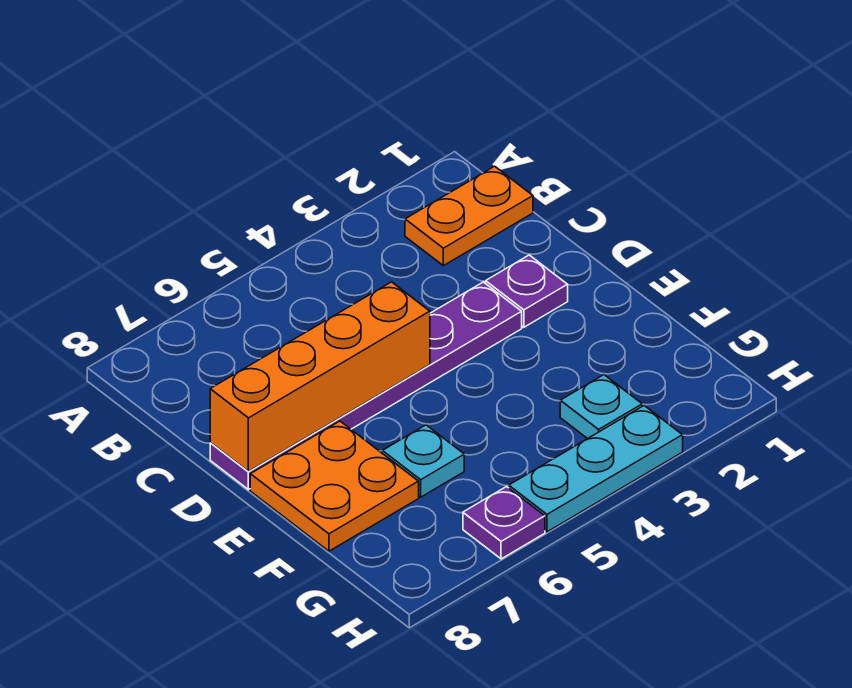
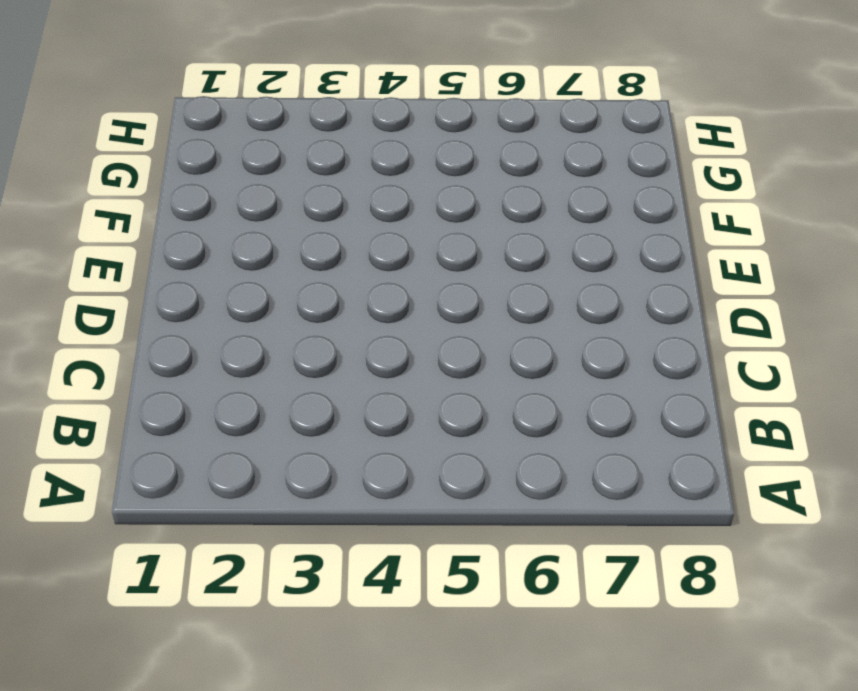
none -> orange 1x2 plate [405,166,533,266]
none -> purple 1x1 plate [486,255,568,327]

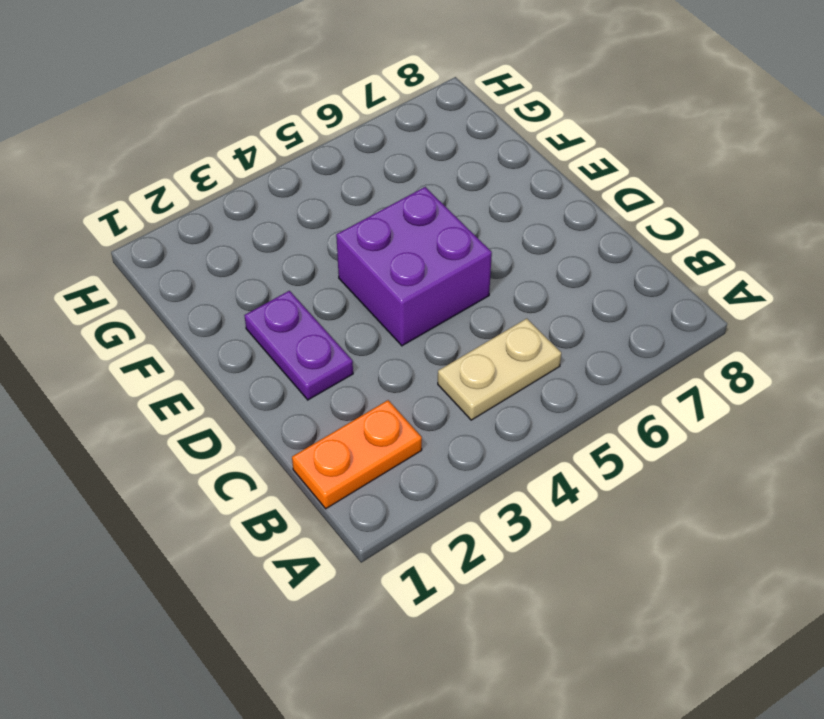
tan 1x2 plate [438,319,561,420] -> none
purple 1x2 plate [244,291,353,400] -> purple 1x1 plate [486,255,568,327]
purple 2x2 brick [336,187,492,346] -> purple 1x6 plate [210,282,522,490]
none -> orange 2x2 plate [250,421,419,551]
none -> cyan 1x1 plate [382,425,464,497]

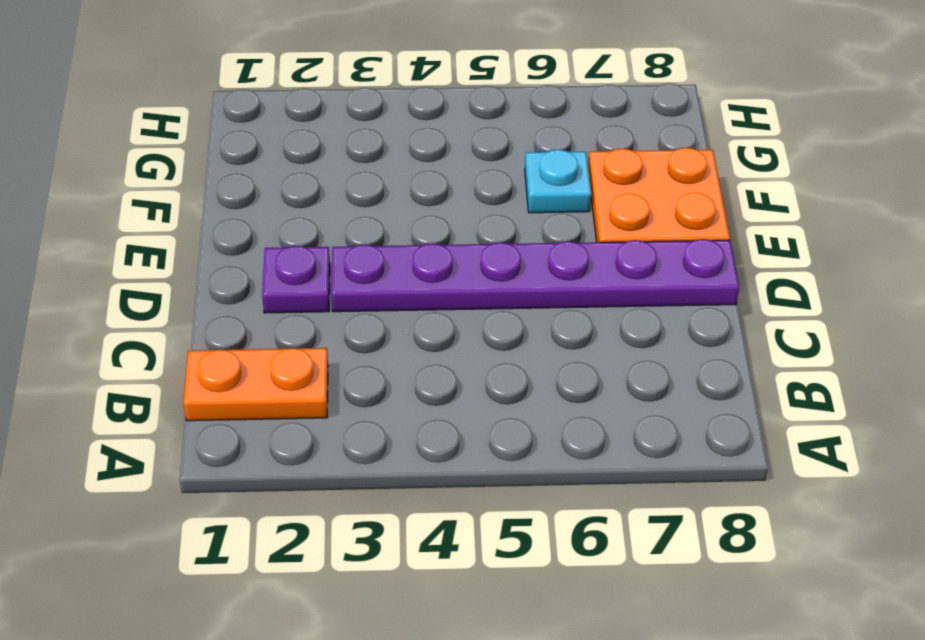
none -> cyan 1x1 plate [560,375,642,439]
none -> cyan 1x3 plate [509,406,683,532]

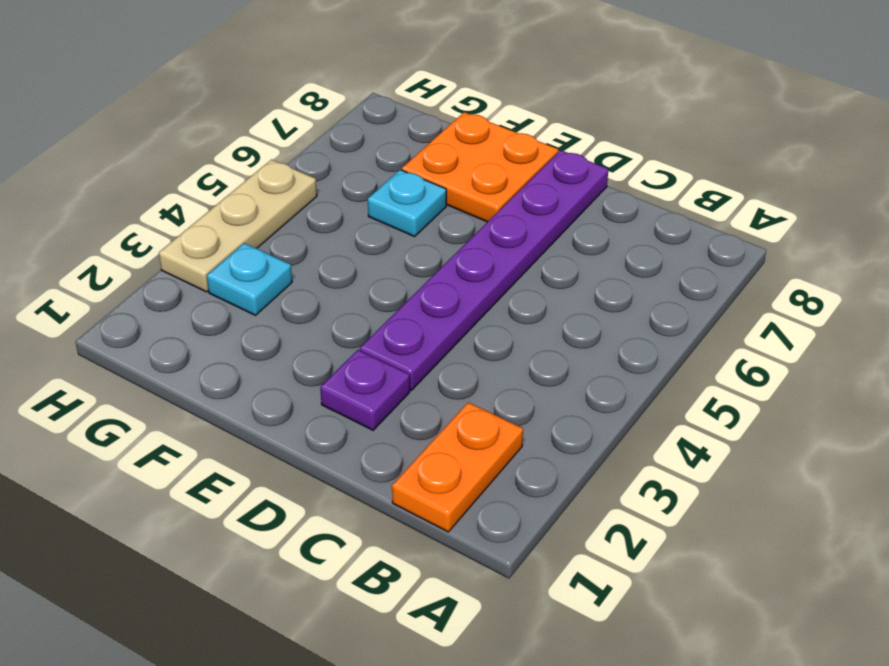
tan 1x3 plate [159,160,317,292] -> cyan 1x3 plate [509,406,683,532]
none -> purple 1x1 plate [463,487,545,559]
none -> orange 1x4 brick [210,282,430,471]

